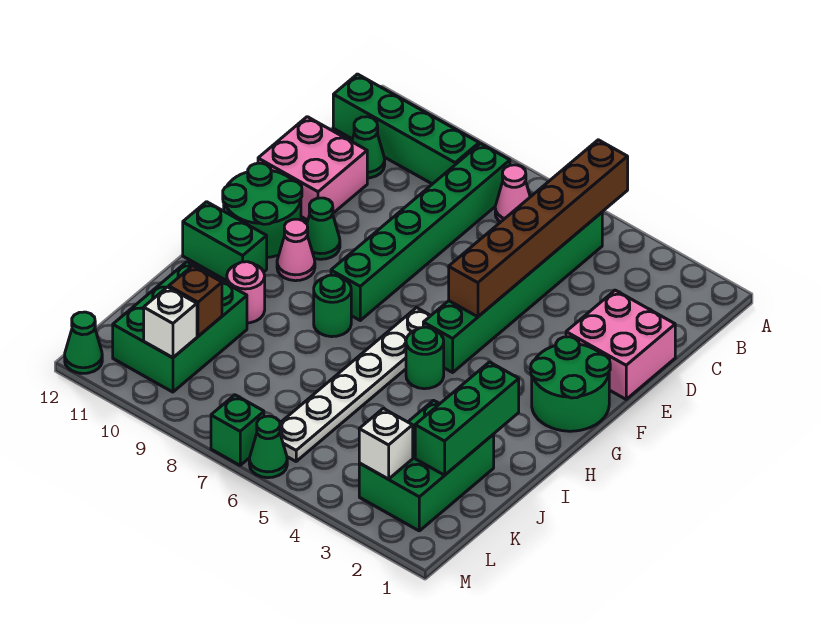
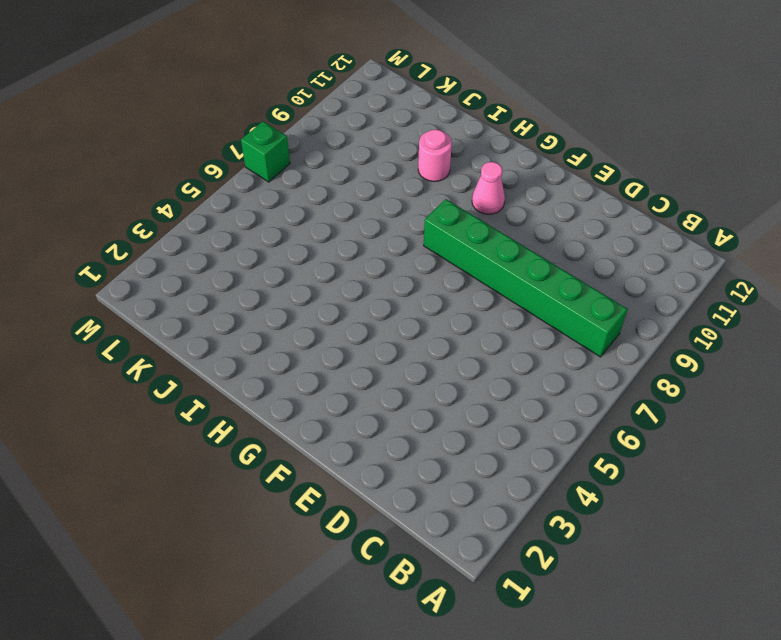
none -> green 1x6 brick [423,212,602,372]
none -> pink 1x1 cone [495,165,530,222]
none -> green 1x4 brick [333,74,479,184]

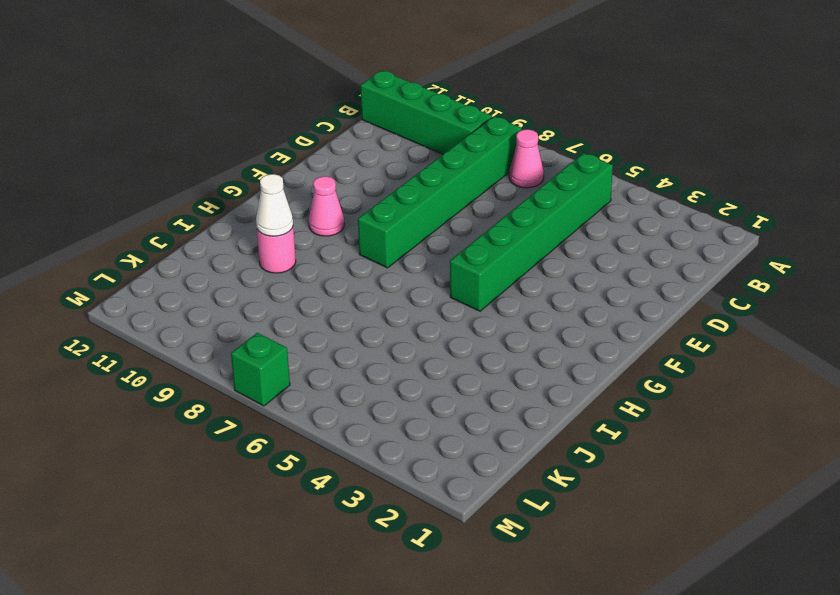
white 1x1 cone [256,174,293,236] -> none
none -> green 1x1 cone [352,117,385,178]
none -> pink 2x2 brick [566,290,675,399]
none -> pink 2x2 brick [258,117,367,220]

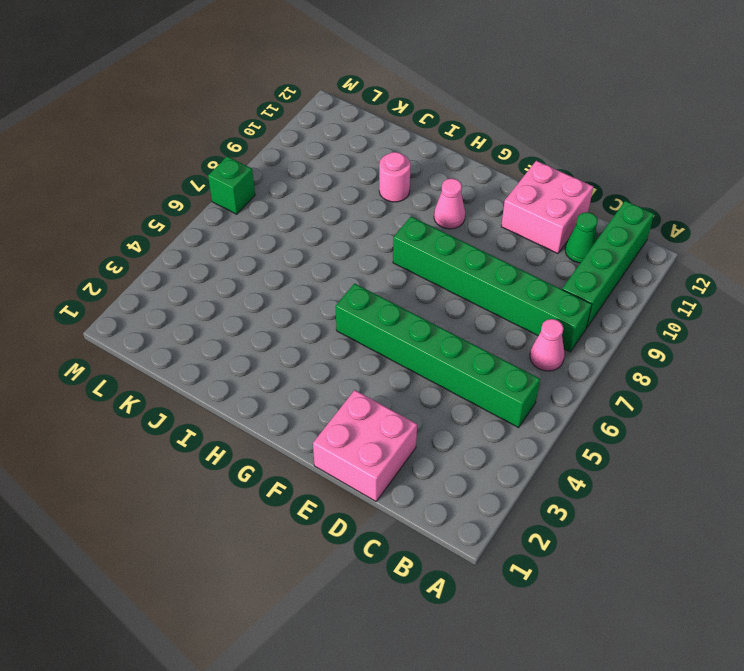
none -> green 2x2 round brick [531,337,610,431]
none -> green 1x1 cone [307,198,340,259]
none -> green 2x2 round brick [223,163,302,257]

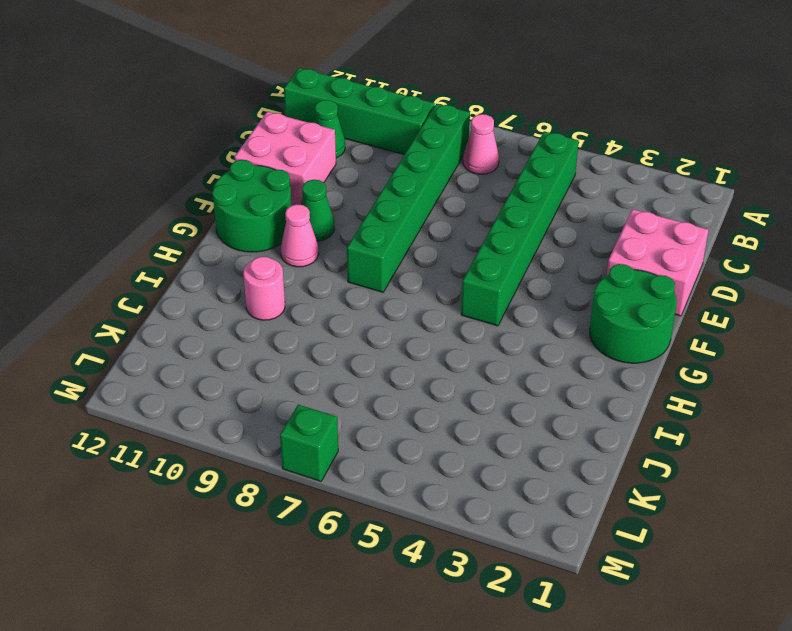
none -> white 1x6 plate [280,308,431,461]
none -> green 1x1 round brick [406,327,444,389]
none -> green 1x1 round brick [314,275,351,337]

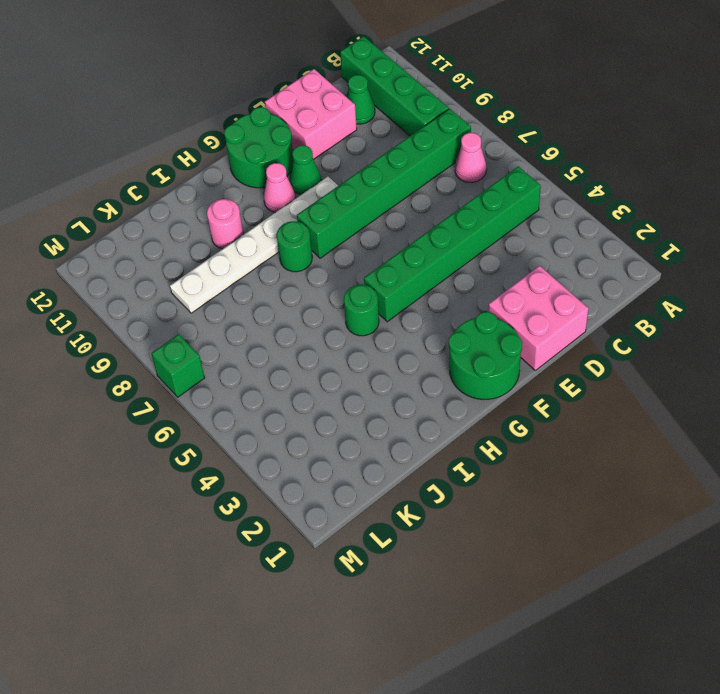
white 1x6 plate [170,177,338,313] -> white 1x6 plate moved to [280,308,431,461]
none -> green 1x2 brick [183,202,267,281]
none -> green 2x3 brick [359,400,494,531]
none -> green 2x3 brick [113,262,247,392]

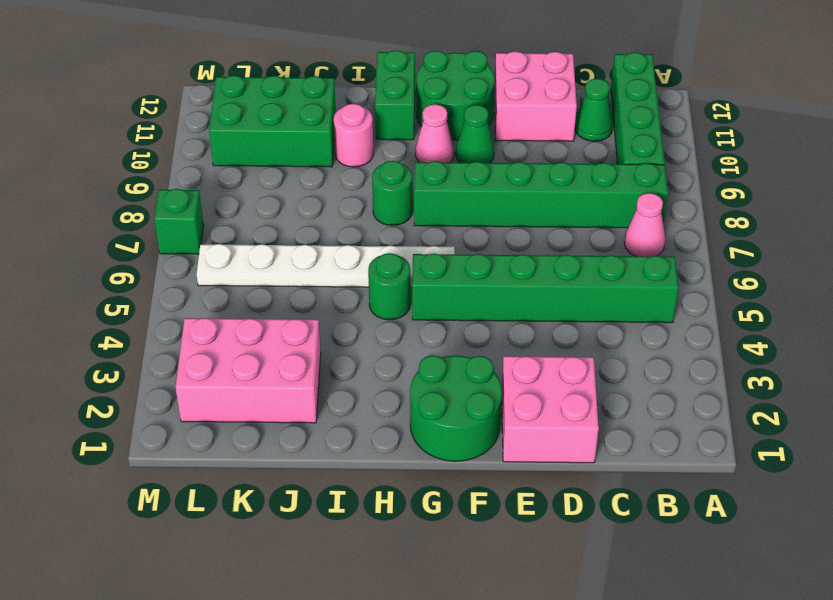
pink 2x3 brick [176,318,321,423] -> green 2x3 brick [359,400,494,531]
none -> green 1x1 cone [249,416,287,478]
none -> green 1x1 cone [65,312,102,373]
none -> brown 1x6 brick [449,140,628,317]

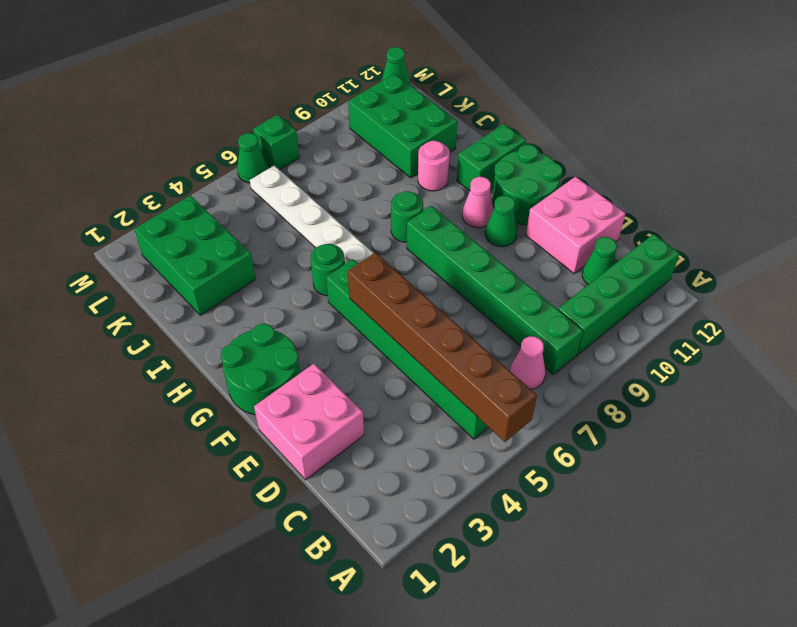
none -> green 1x3 brick [415,362,519,475]
none -> brown 1x1 brick [169,266,222,336]
none -> white 1x1 brick [359,408,413,479]

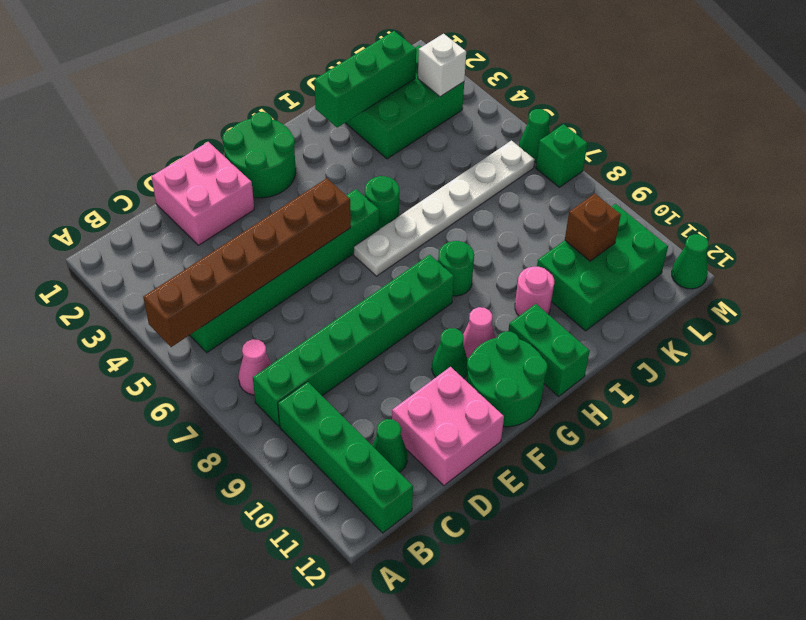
none -> white 1x1 brick [144,287,197,358]

